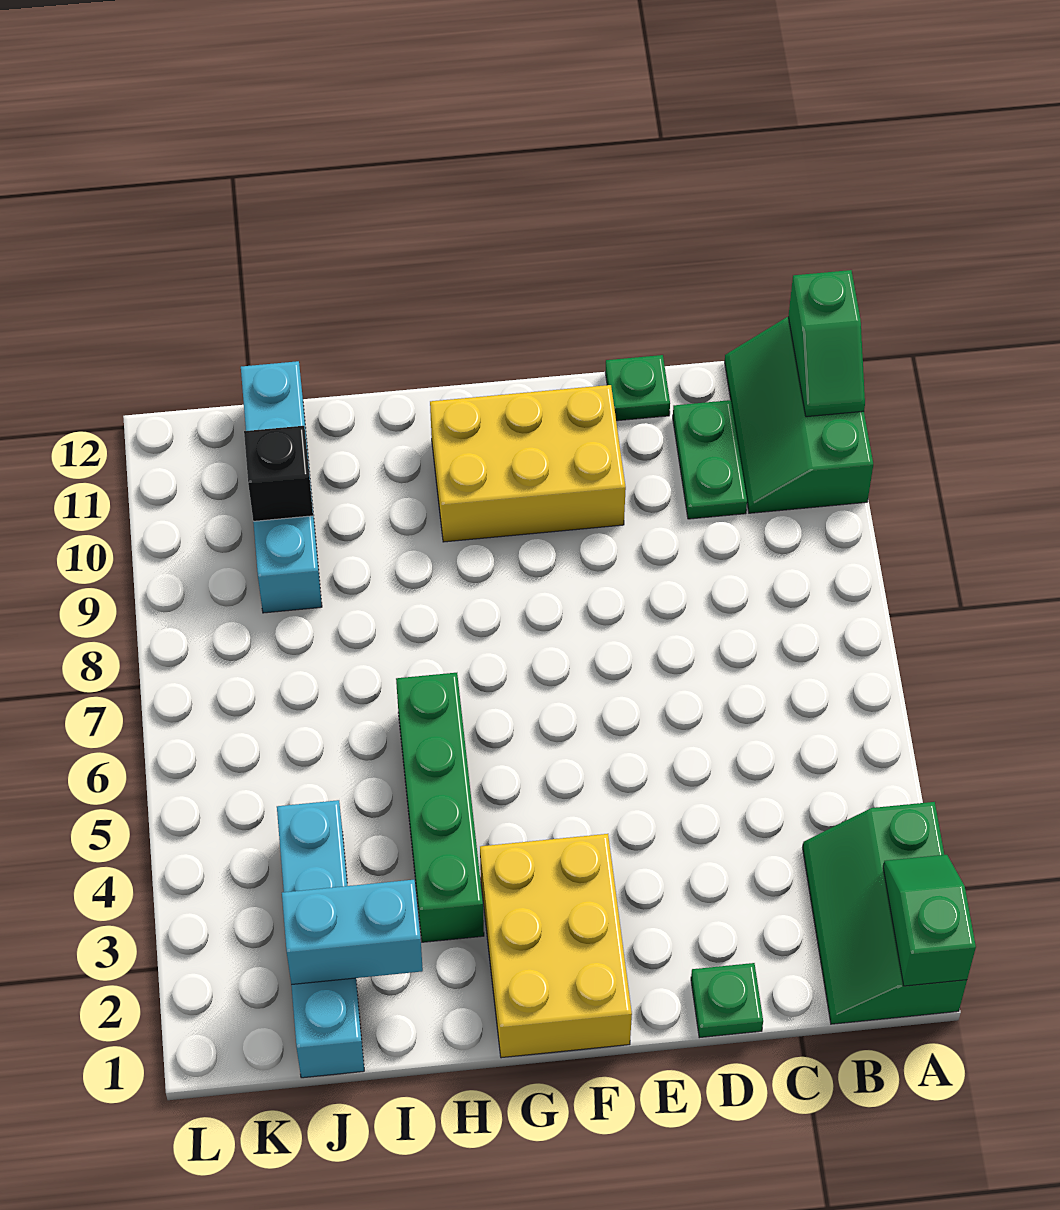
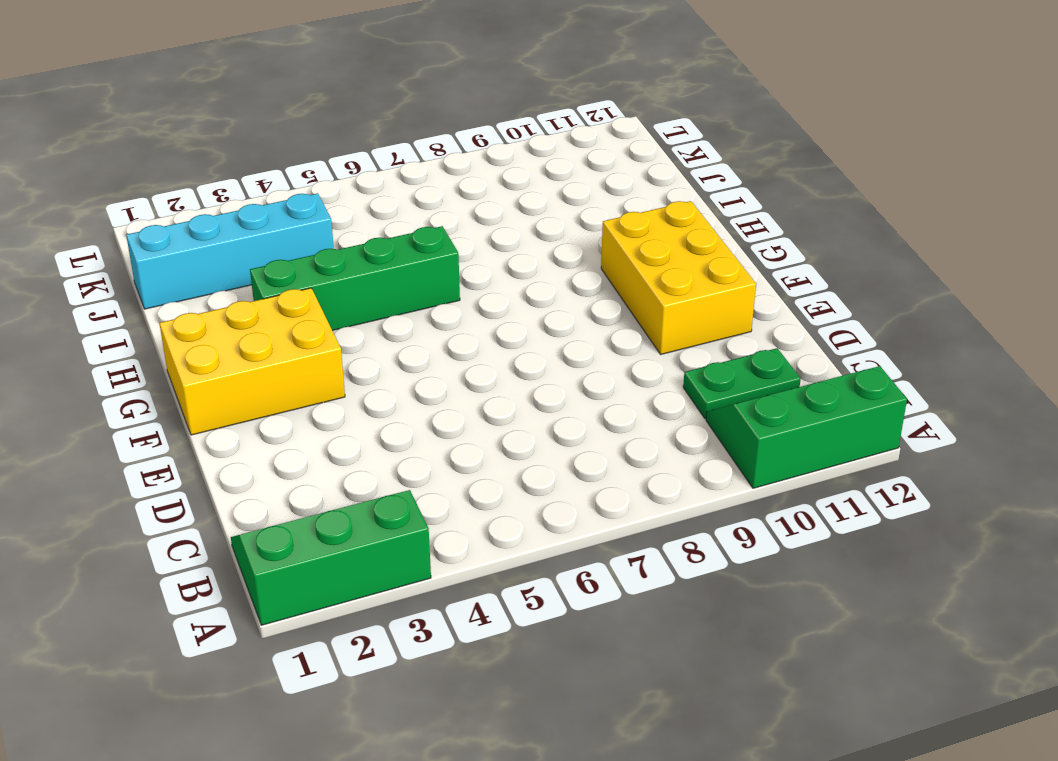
none -> green 1x1 plate [691,963,763,1038]
none -> green 1x1 plate [605,355,670,421]
none -> cyan 1x4 brick [241,361,322,613]

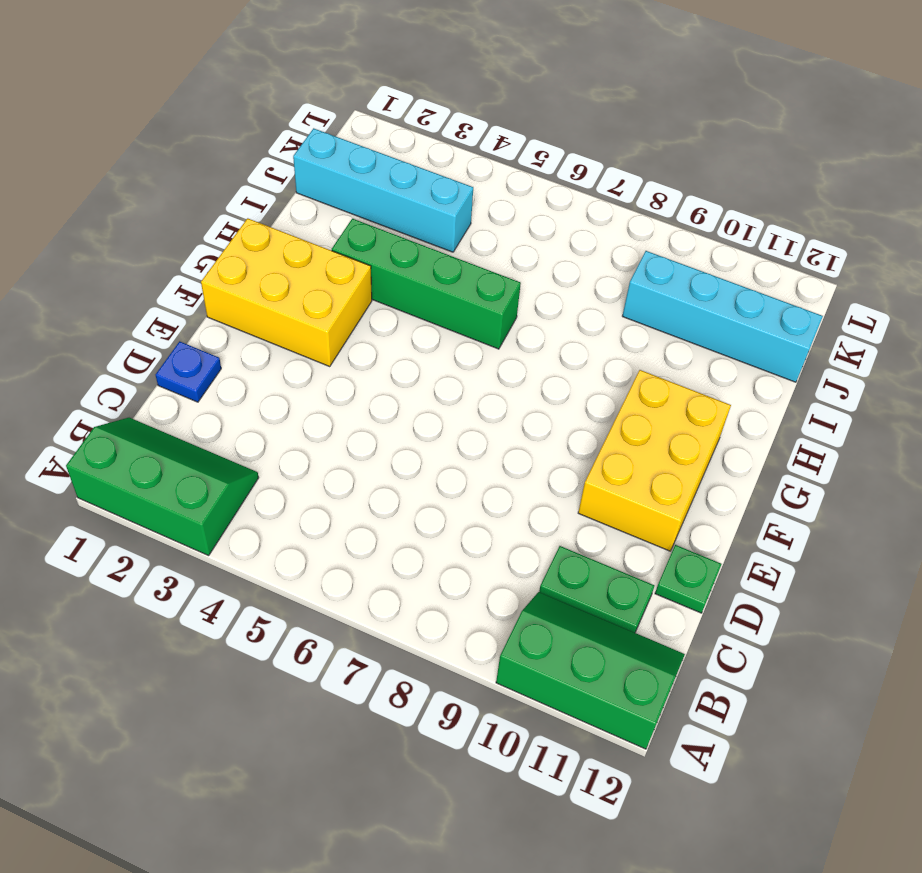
blue 1x1 plate [155,341,221,402] -> green 1x1 plate [691,963,763,1038]
none -> green 1x2 slope [883,855,976,986]
none -> green 1x2 slope [788,270,865,417]
none -> cyan 1x2 brick [282,880,423,985]

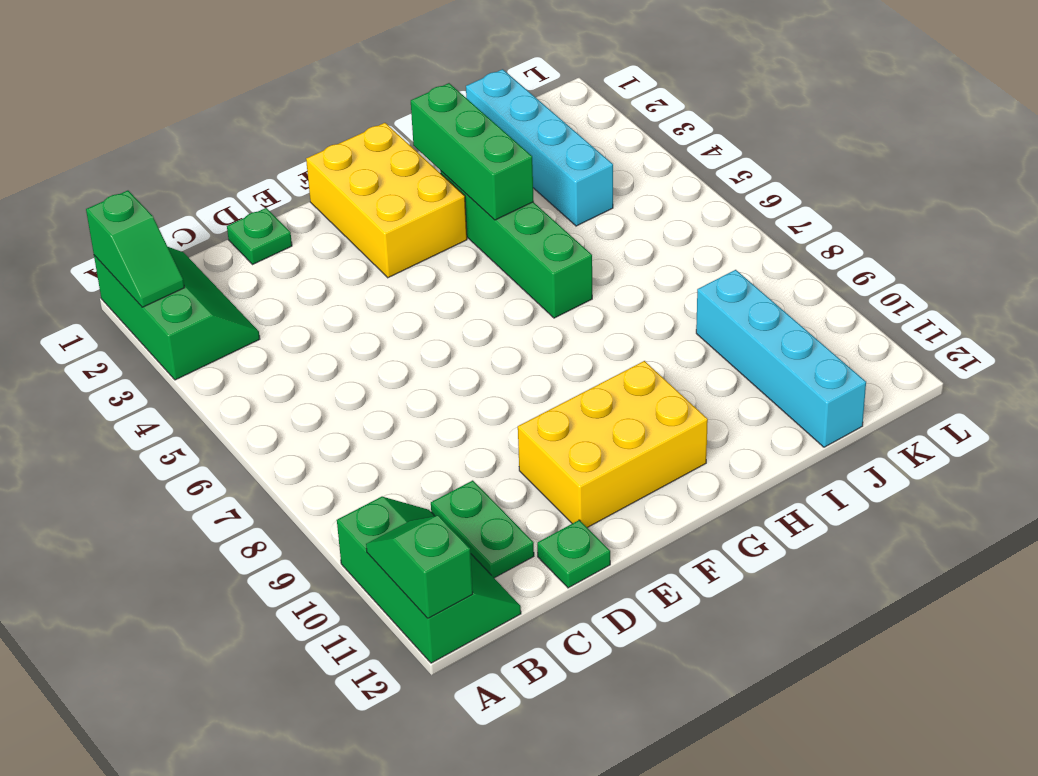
green 1x3 brick [411,83,534,220] -> none
none -> cyan 1x2 brick [282,880,423,985]
none -> black 1x1 brick [244,426,313,521]

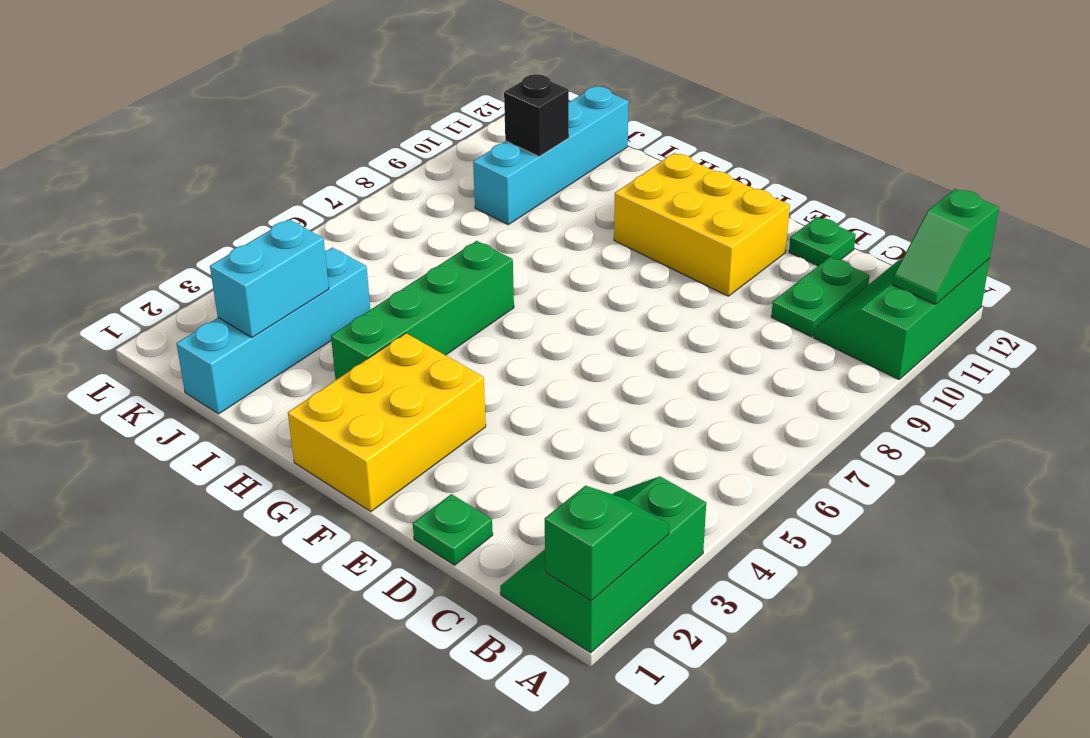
cyan 1x2 brick [210,219,329,338] -> cyan 1x2 brick turned to [282,880,423,985]

